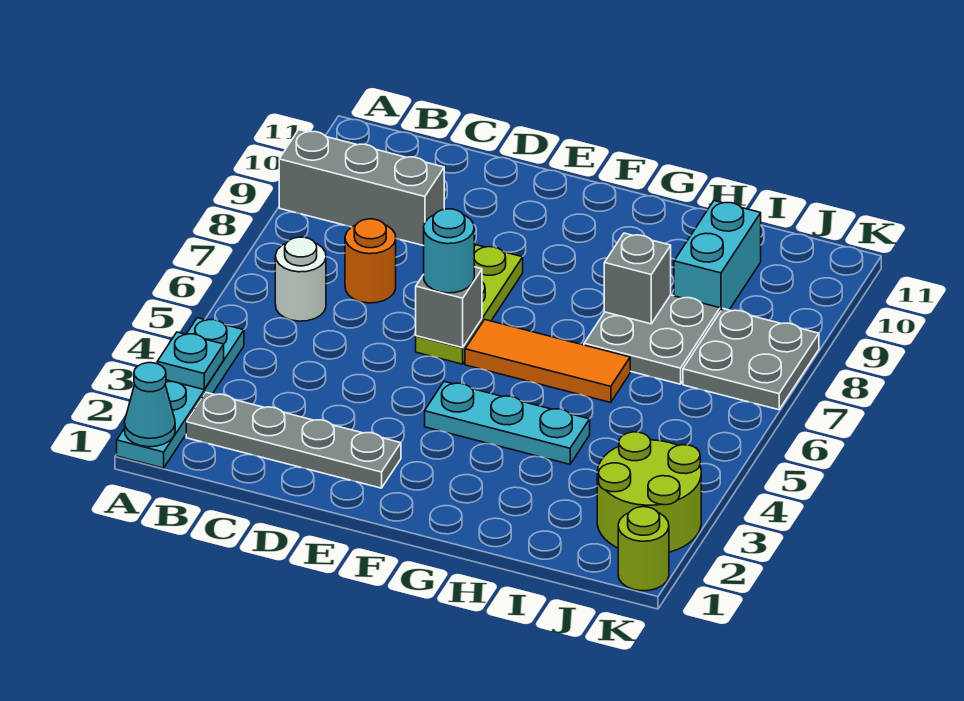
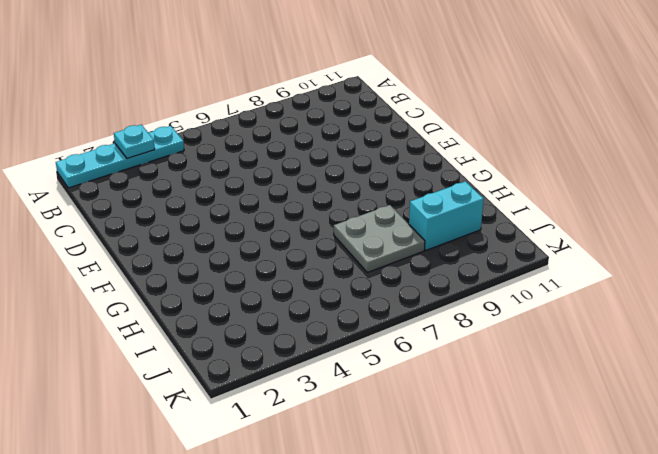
none -> grey 1x3 brick [279,130,444,246]
none -> grey 1x4 plate [186,393,401,488]
none -> white 1x1 round brick [275,237,326,321]

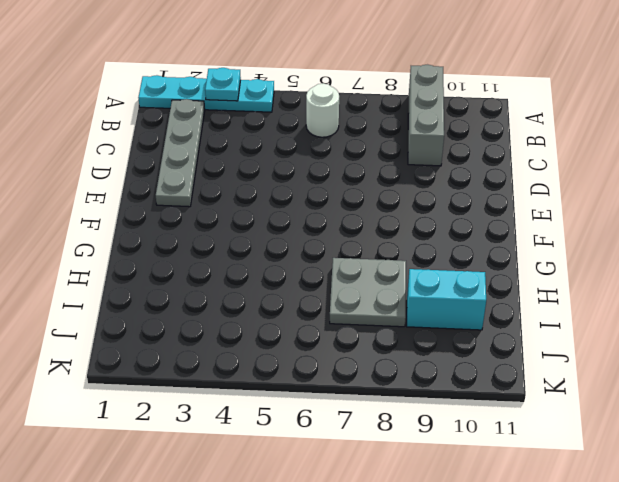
none -> orange 1x1 round brick [345,219,396,303]
none -> lime 1x3 plate [416,245,523,364]
none -> cyan 1x3 plate [425,382,590,464]

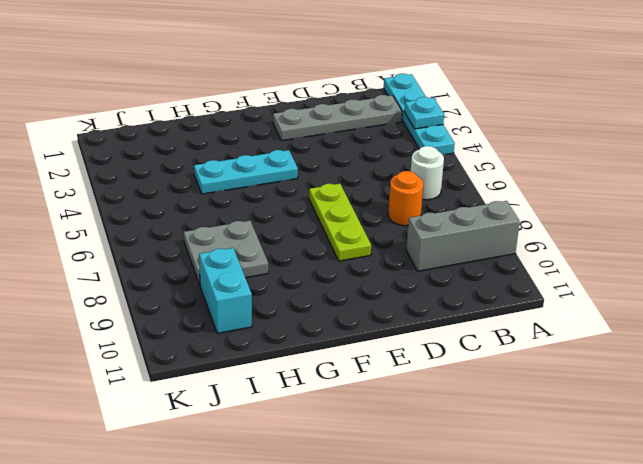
none -> orange 1x3 tile [465,319,630,403]
none -> lime 2x2 round brick [597,432,701,552]
none -> grey 2x2 plate [683,309,819,410]

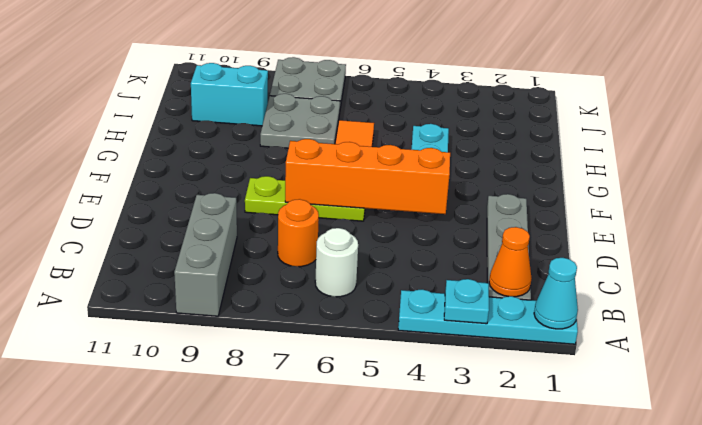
orange 1x1 cone [489,227,532,297] -> none
orange 1x4 brick [285,139,450,214] -> grey 1x1 brick [416,267,482,348]
none -> lime 2x2 round brick [597,432,701,552]
none -> lime 1x1 round brick [618,507,669,591]
none -> grey 1x1 brick [604,233,671,324]

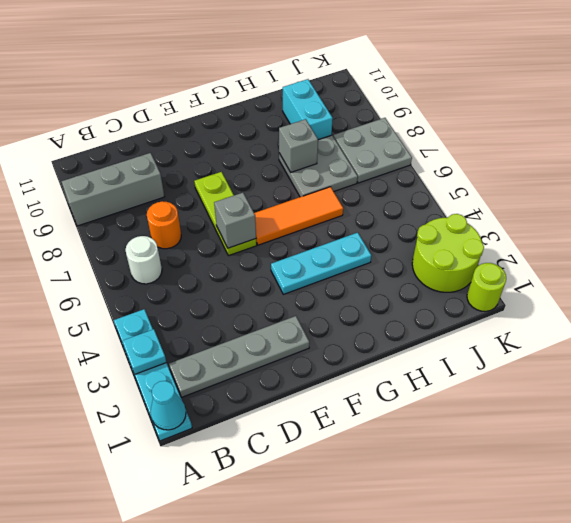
none -> cyan 1x1 round brick [424,209,474,293]

